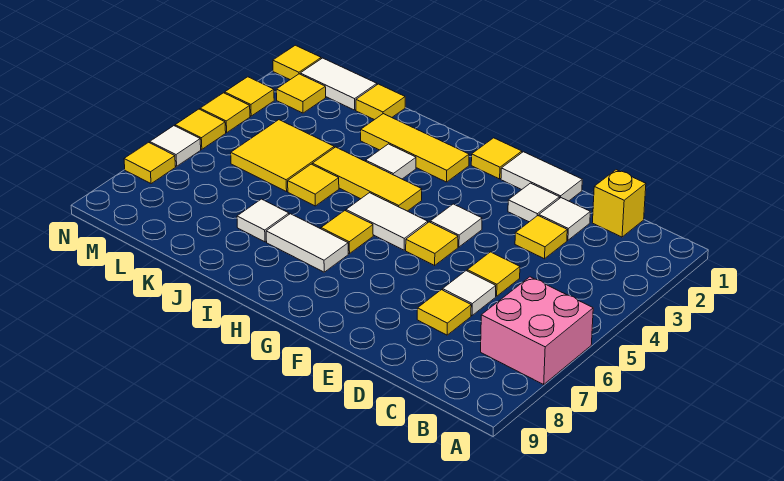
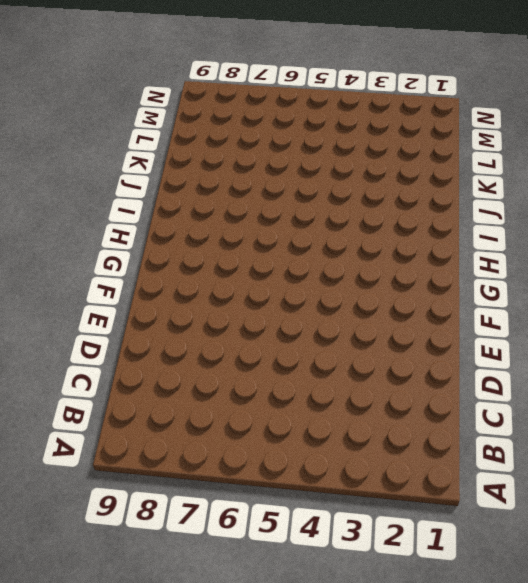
none -> pink 2x2 brick [481,277,593,384]
none -> yellow 1x1 brick [592,170,646,237]
none -> white 1x1 tile [539,198,590,240]
none -> yellow 1x1 tile [515,216,567,259]

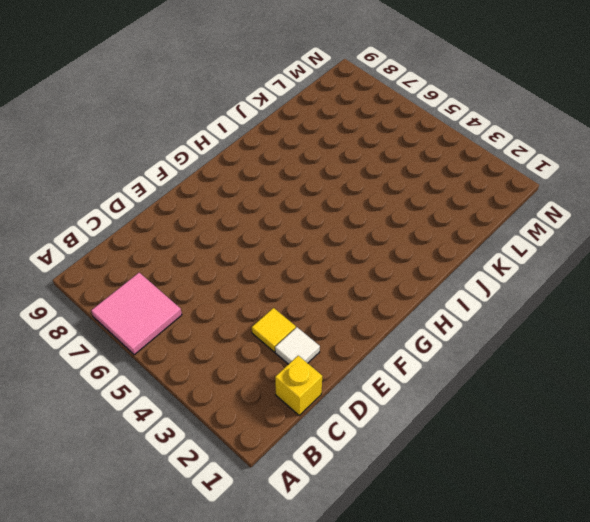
pink 2x2 tile [91,273,182,355] -> pink 2x2 brick [481,277,593,384]
none -> yellow 1x1 tile [467,252,520,296]
none -> white 1x1 tile [443,271,496,315]
none -> yellow 1x1 tile [417,290,471,335]
none -> white 1x2 tile [501,152,582,201]

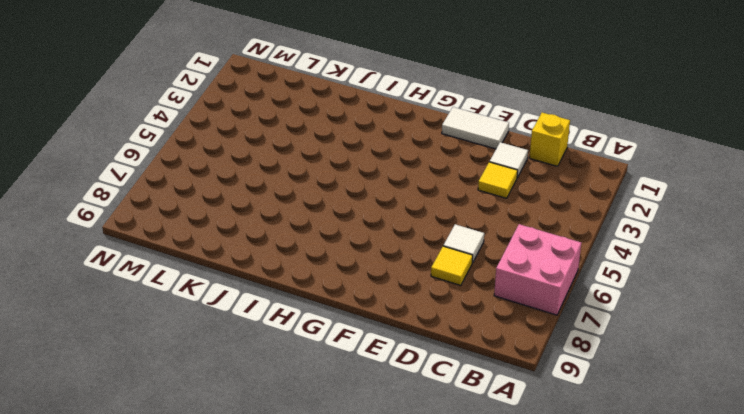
none -> yellow 1x1 tile [467,252,520,296]
none -> white 1x1 tile [508,183,560,222]
none -> white 1x1 tile [430,204,482,247]
none -> yellow 1x1 tile [406,222,458,265]

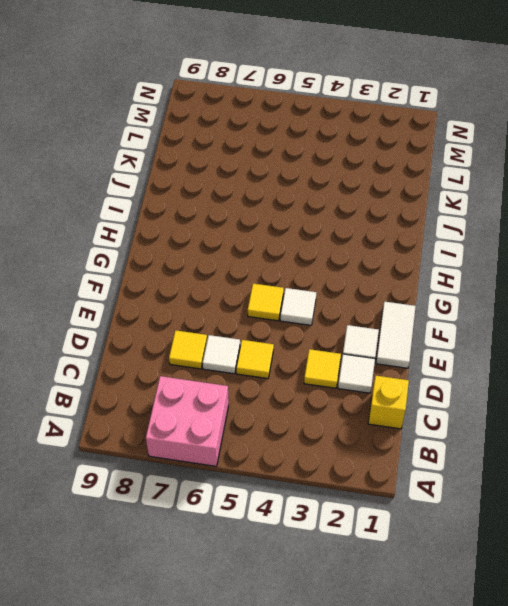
none -> yellow 1x1 tile [471,138,522,179]
none -> white 1x2 tile [346,193,428,250]
none -> yellow 1x3 tile [361,114,469,182]
none -> yellow 1x3 tile [312,147,422,211]

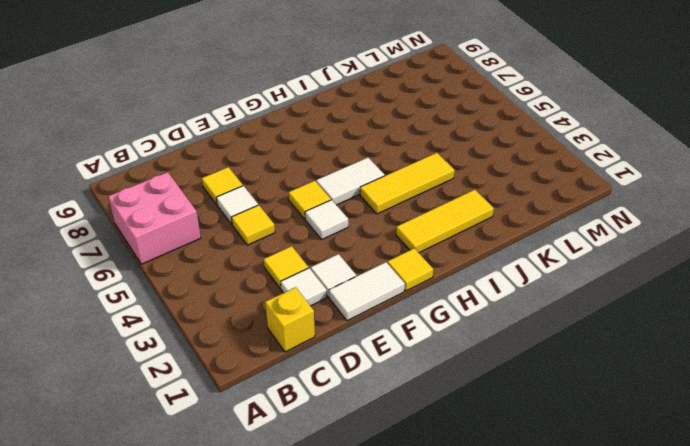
none -> yellow 1x1 tile [321,211,373,254]
none -> white 1x2 tile [266,214,348,272]
none -> white 1x1 tile [366,144,416,179]
none -> yellow 1x1 tile [288,164,339,206]

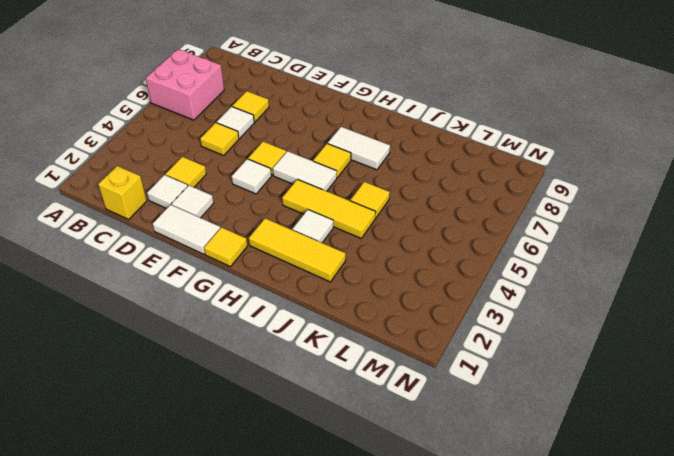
none -> white 1x1 tile [237,199,289,242]
none -> yellow 1x1 tile [356,84,405,120]
none -> yellow 2x2 tile [231,120,334,192]
none -> white 1x2 tile [300,58,377,110]

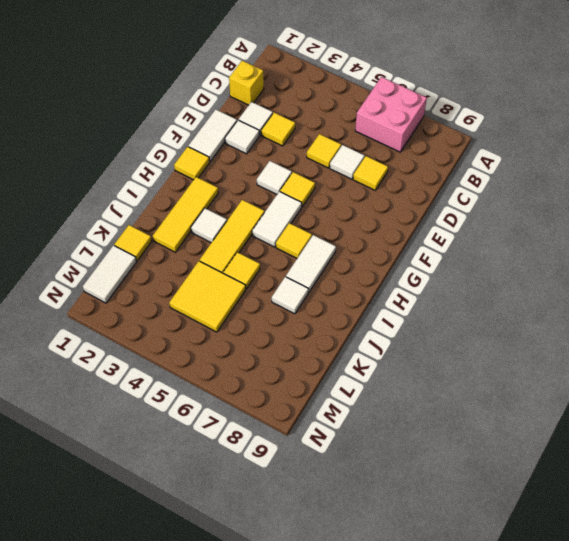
none -> yellow 1x1 tile [276,74,326,113]
none -> yellow 1x1 tile [273,45,321,80]
none -> yellow 1x1 tile [225,77,274,116]
none -> yellow 1x1 tile [200,93,250,133]

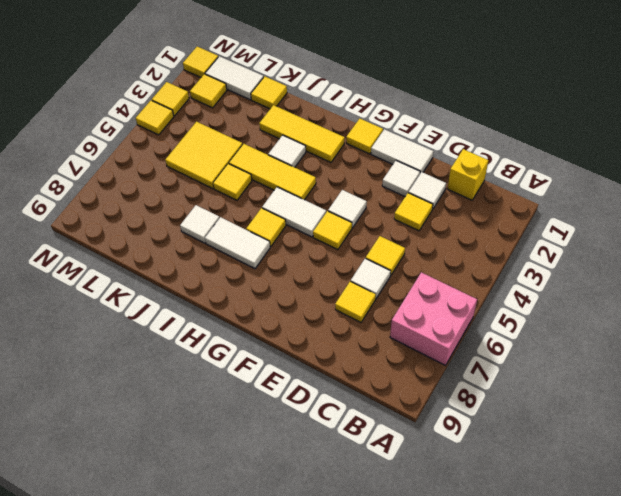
none -> yellow 1x1 tile [175,109,226,149]
none -> white 1x1 tile [150,126,201,166]
none -> yellow 1x1 tile [124,142,175,184]

